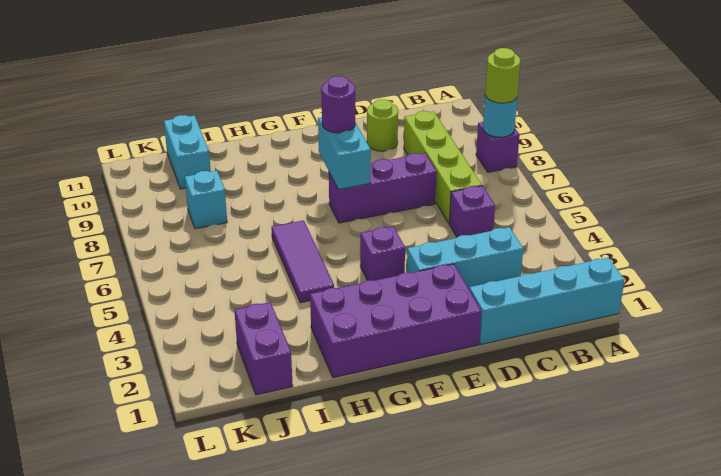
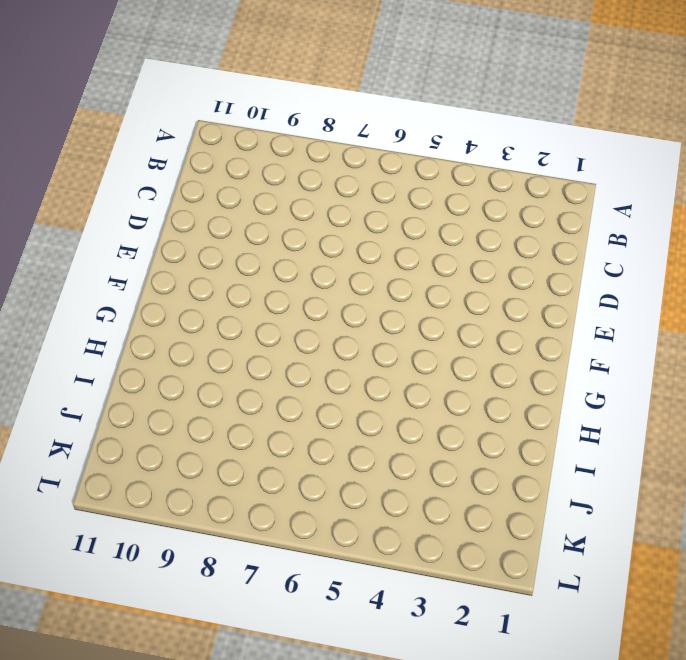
none -> cyan 1x4 brick [469,258,624,344]
none -> purple 1x1 brick [476,122,520,172]
none -> cyan 1x3 brick [407,227,523,289]

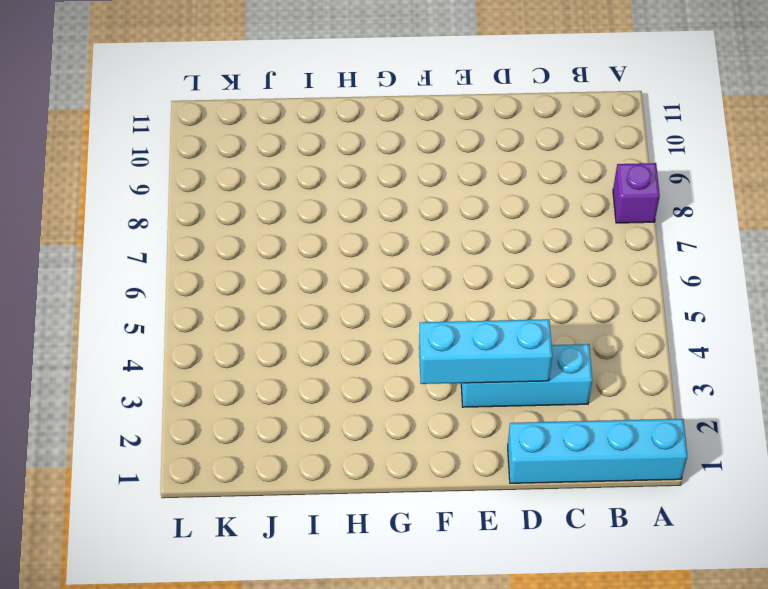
cyan 1x3 brick [419,319,552,384] -> none
none -> purple 1x1 brick [449,186,495,237]
none -> lime 1x4 brick [404,111,482,223]
none -> purple 1x3 brick [329,153,437,223]

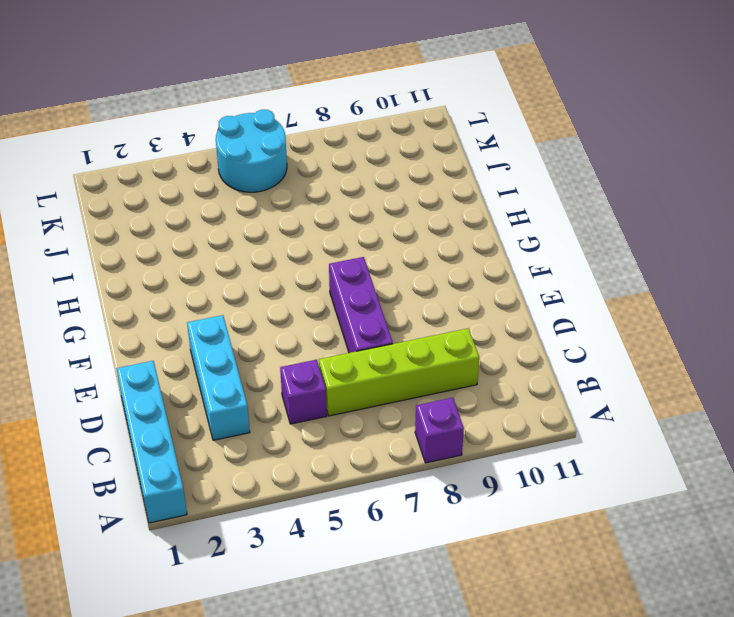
cyan 2x2 round brick [216,110,287,192] -> none
none -> lime 1x1 round brick [367,99,398,151]
none -> purple 2x4 brick [310,264,481,378]
none -> purple 1x1 brick [360,226,405,280]

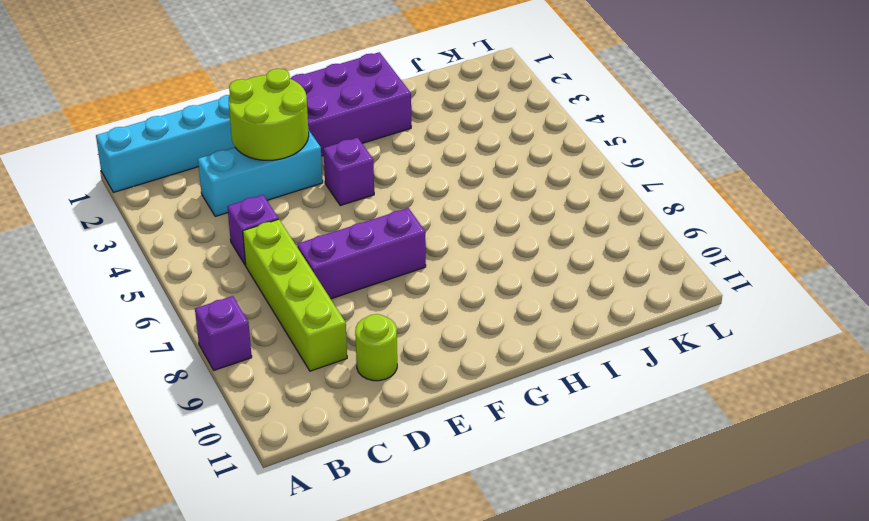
lime 2x2 round brick [229,69,309,160] -> none
none -> purple 1x3 tile [271,220,334,303]
none -> purple 1x2 brick [234,302,293,395]
none -> cyan 1x1 brick [185,171,227,229]

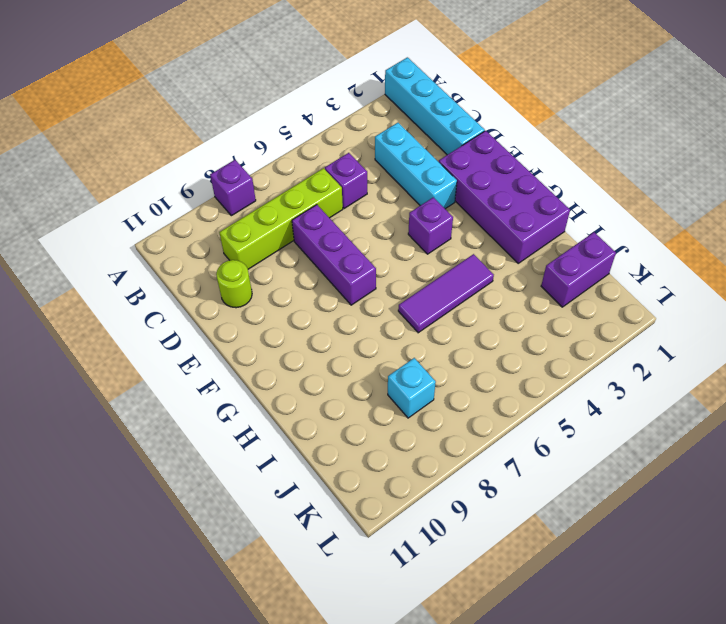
none -> cyan 1x2 brick [164,115,211,189]
none -> cyan 1x1 round brick [483,96,517,137]
none -> cyan 1x2 brick [318,117,371,190]

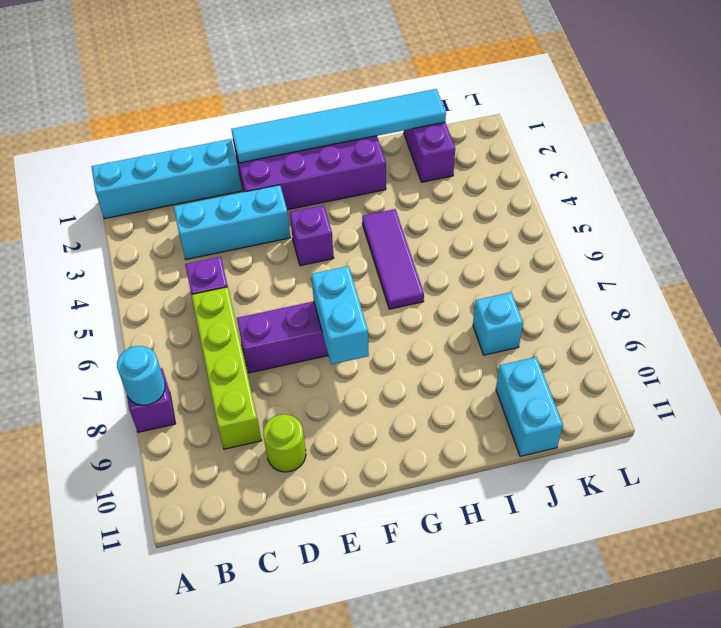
cyan 1x6 tile [231,89,446,163] -> none
none -> lime 1x1 round brick [485,48,520,103]
none -> purple 1x1 round brick [321,76,355,133]

